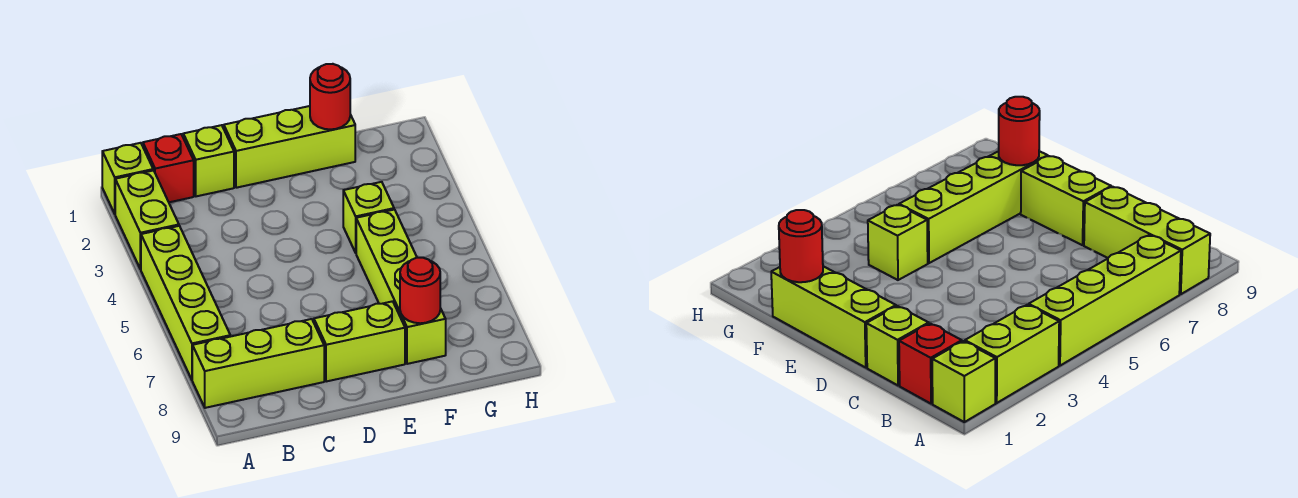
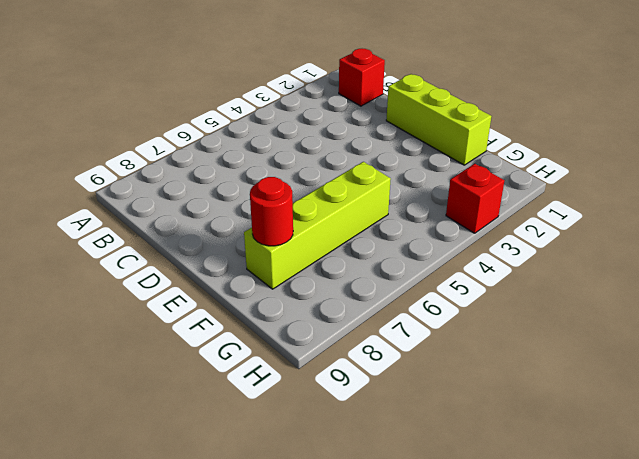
red 1x1 brick [446,164,504,233] -> none
none -> lime 1x1 brick [102,143,153,214]
none -> lime 1x2 brick [115,170,179,269]
none -> lime 1x4 brick [141,226,230,380]

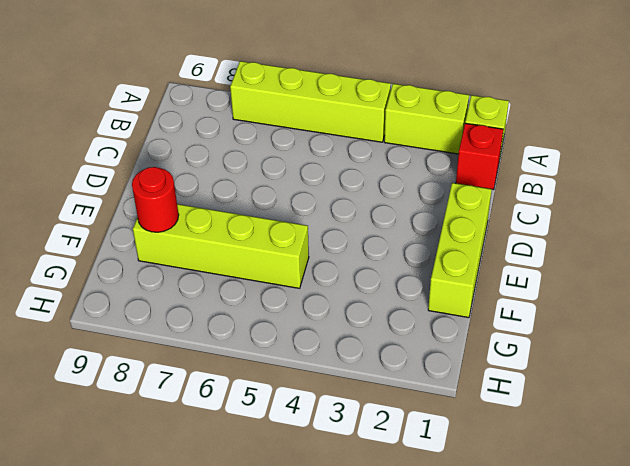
none -> lime 1x3 brick [192,319,324,408]
none -> lime 1x1 brick [183,125,234,196]
none -> lime 1x2 brick [314,301,405,382]

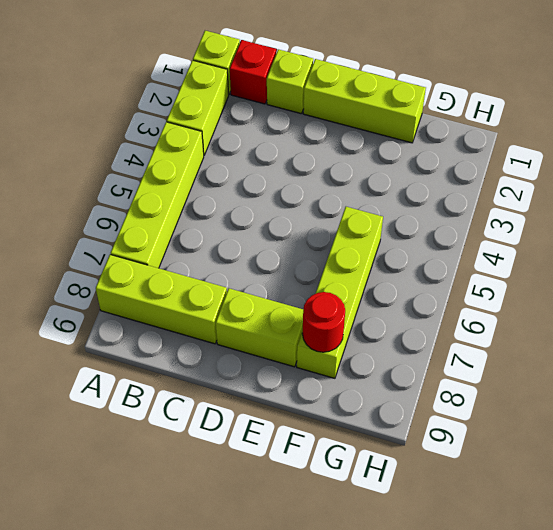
none -> lime 1x1 brick [343,182,394,253]
none -> red 1x1 round brick [310,64,350,129]

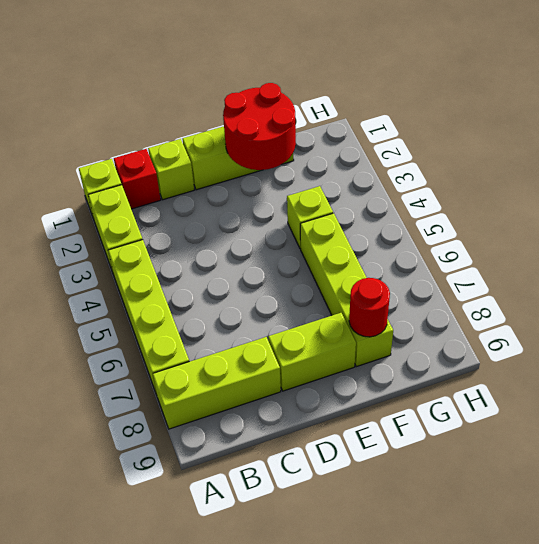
red 2x2 round brick [223,83,296,170] -> red 1x1 round brick [310,64,350,129]

